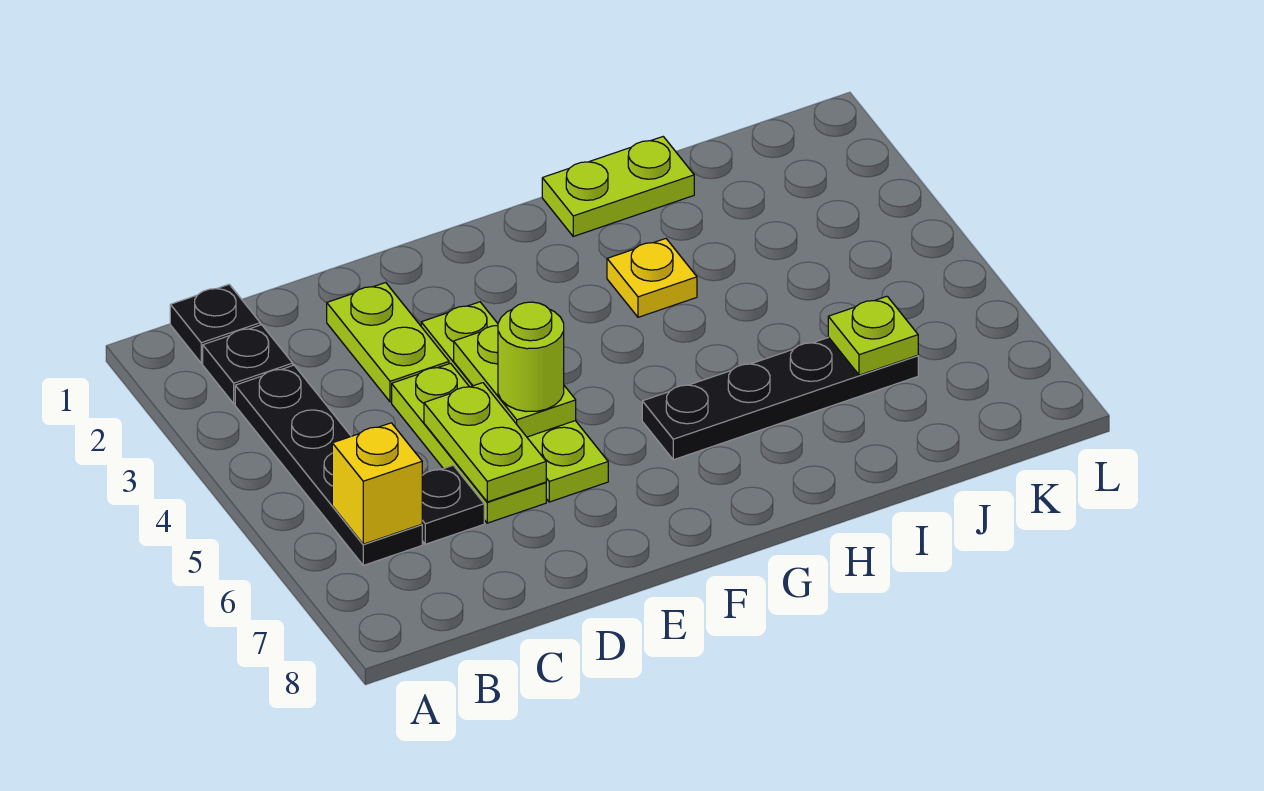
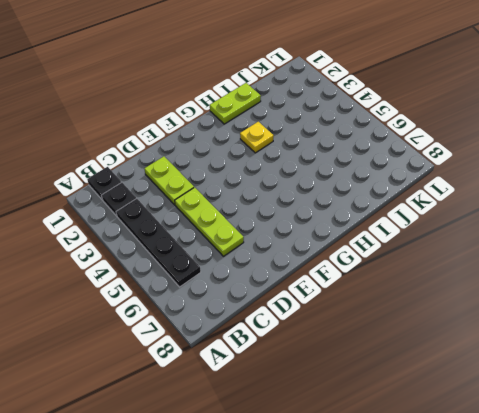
none -> black 1x1 plate [422,465,484,544]
none -> lime 1x4 plate [421,302,608,502]
none -> black 1x4 plate [642,337,918,460]

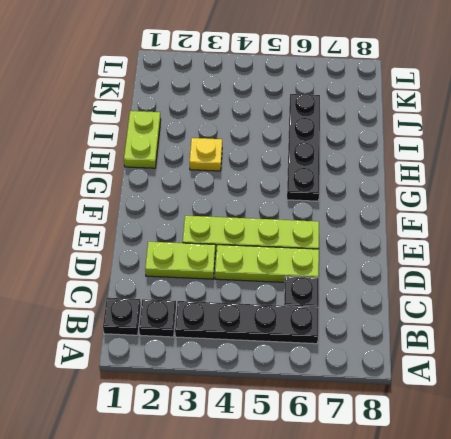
none -> yellow 1x1 brick [332,423,422,544]
none -> lime 1x2 plate [424,383,546,502]
none -> lime 1x2 plate [454,325,576,437]

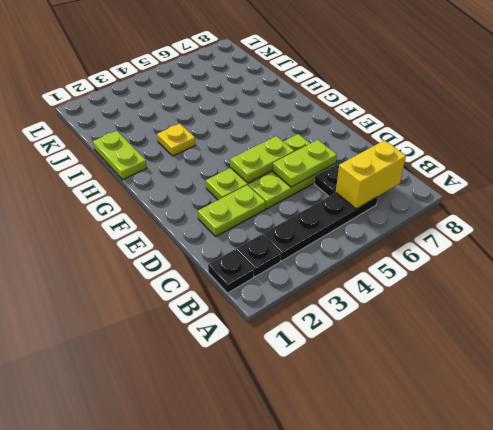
yellow 1x2 brick [336,140,406,209] -> yellow 1x1 brick [332,423,422,544]
none -> black 1x4 plate [642,337,918,460]
none -> lime 1x1 plate [828,296,918,375]
none -> lime 1x1 round brick [498,302,564,412]

